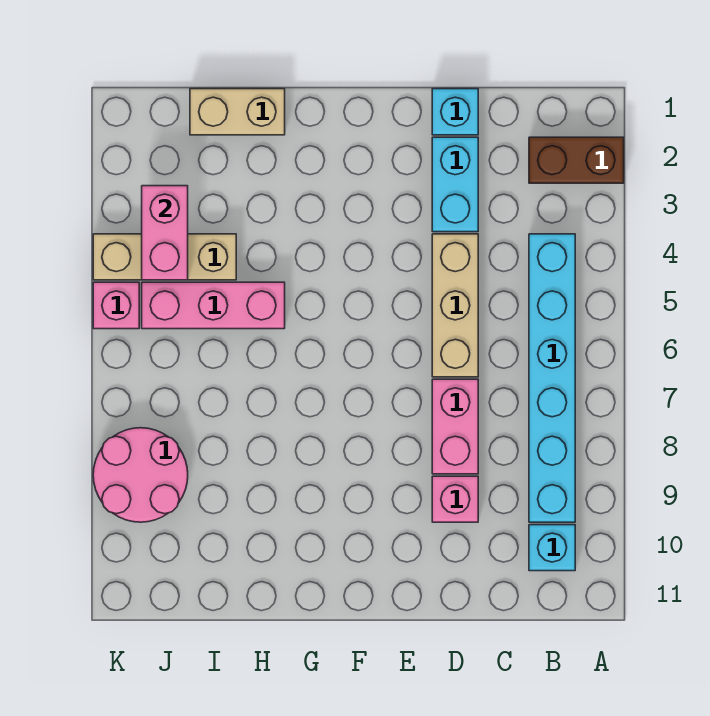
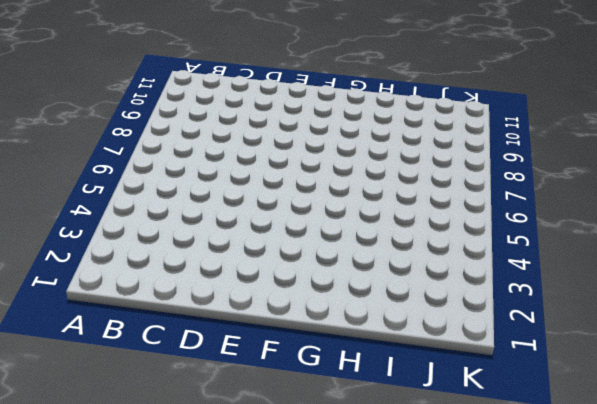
none -> brown 1x2 brick [529,137,624,183]
none -> cyan 1x6 brick [529,234,575,522]
none -> cyan 1x1 brick [529,525,575,571]

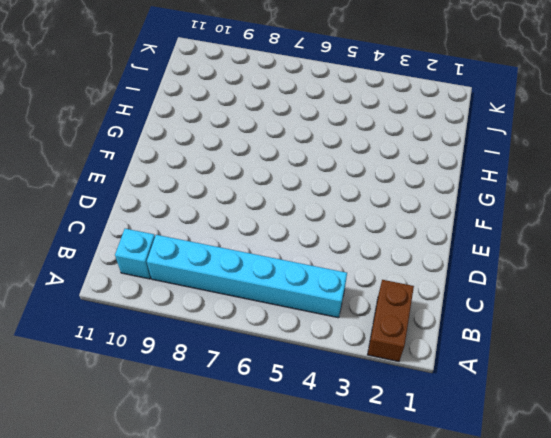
none -> cyan 1x1 brick [432,89,478,135]
none -> cyan 1x2 brick [432,137,478,232]
none -> tan 1x3 brick [432,234,478,377]

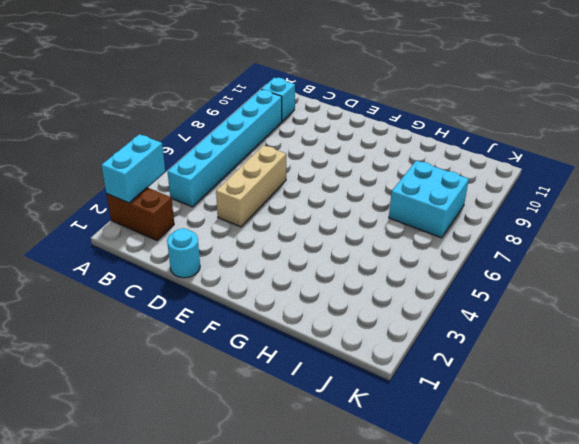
cyan 1x2 brick [101,134,165,203] -> cyan 1x2 brick moved to [432,137,478,232]
cyan 1x1 round brick [167,228,200,278] -> cyan 1x1 brick [432,89,478,135]
cyan 2x2 brick [389,160,469,238] -> pink 2x2 round brick [93,428,188,522]
none -> pink 1x2 brick [432,379,478,474]
none -> pink 1x1 brick [432,476,478,522]
none -> tan 1x2 brick [190,89,285,135]

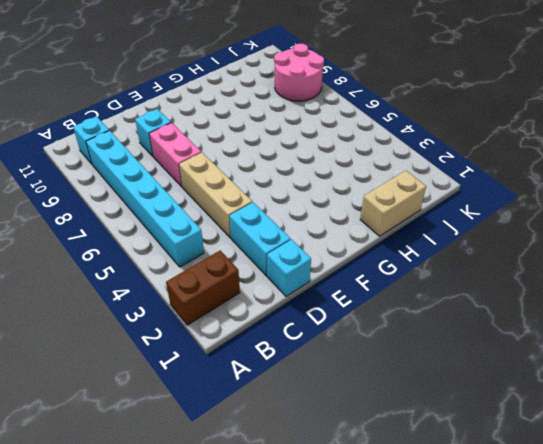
cyan 1x1 brick [135,109,171,156] -> pink 1x1 brick [432,476,478,522]
none -> pink 1x3 brick [142,282,285,329]
none -> tan 1x3 brick [93,234,236,280]
none -> pink 1x1 brick [93,282,139,329]

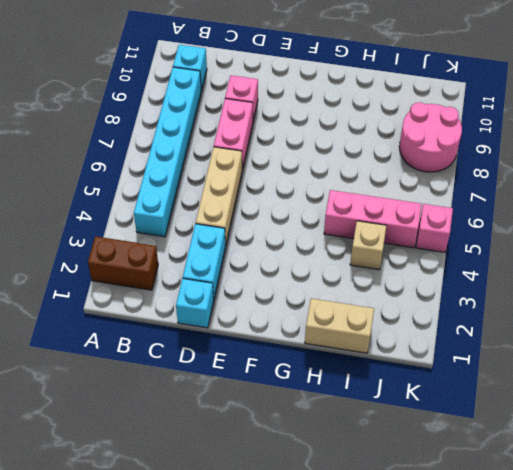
tan 1x1 brick [350,221,386,270] -> tan 1x3 brick [93,234,236,280]
none -> pink 1x2 brick [142,186,188,280]

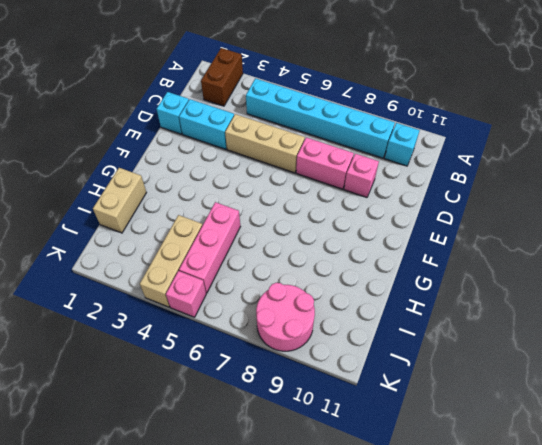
none -> pink 1x2 brick [142,186,188,280]

